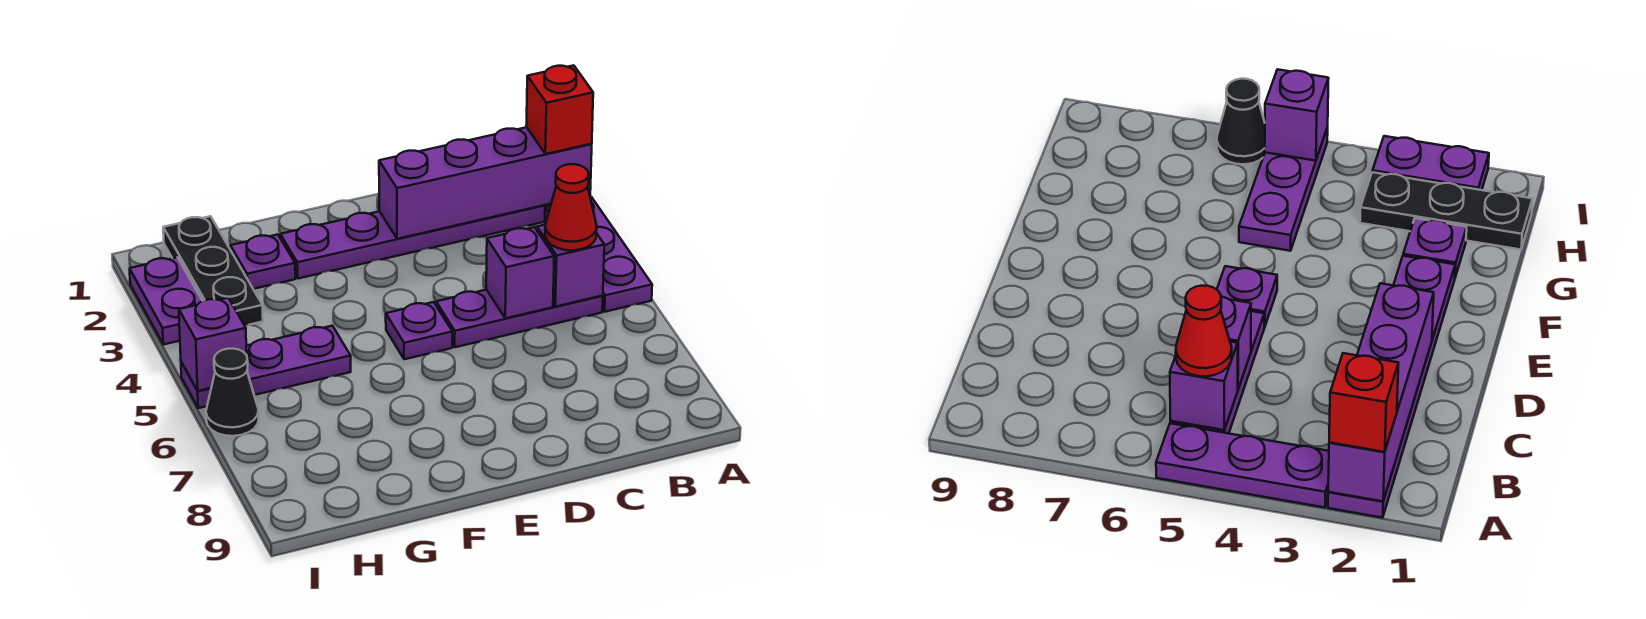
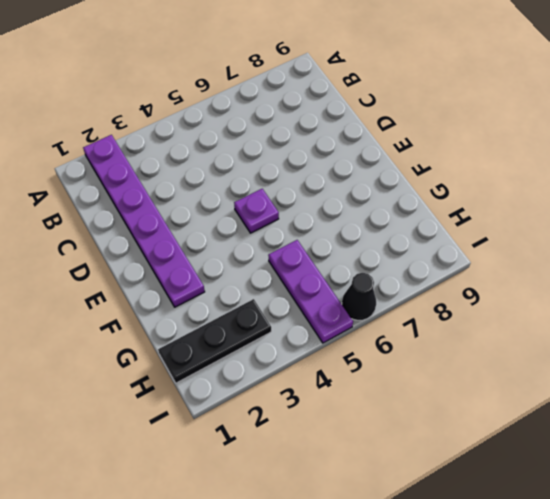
none -> purple 1x3 plate [545,197,652,312]
none -> purple 1x3 plate [436,290,603,347]
none -> purple 1x1 plate [230,235,295,289]

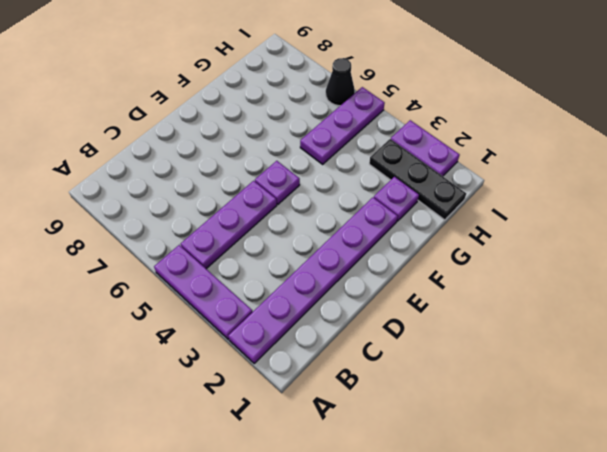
none -> purple 1x4 brick [379,127,592,239]
none -> purple 1x1 brick [537,225,604,307]
none -> purple 1x1 brick [486,227,554,318]

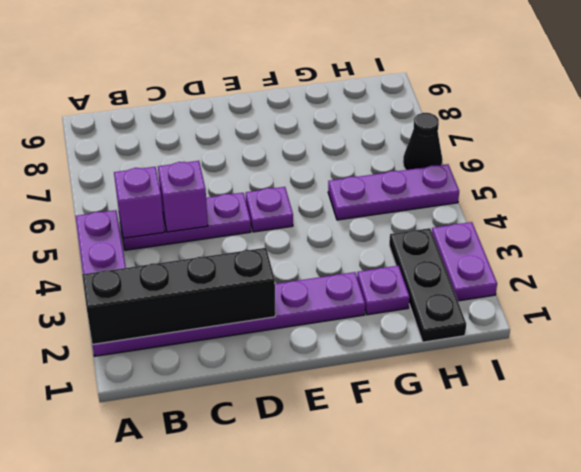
black 1x4 brick [82,248,275,344] -> purple 1x4 brick [379,127,592,239]
none -> purple 1x1 brick [179,298,247,391]
none -> red 1x1 brick [526,65,593,154]
none -> red 1x1 cone [545,164,597,250]

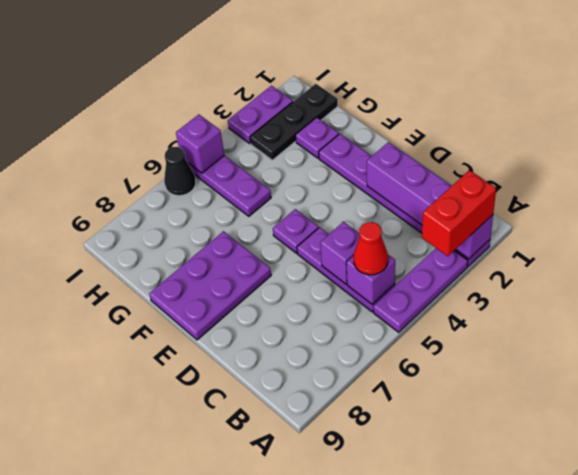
red 1x2 brick [422,170,496,256] -> red 1x1 brick [526,65,593,154]
purple 2x3 plate [149,231,271,340] -> none

